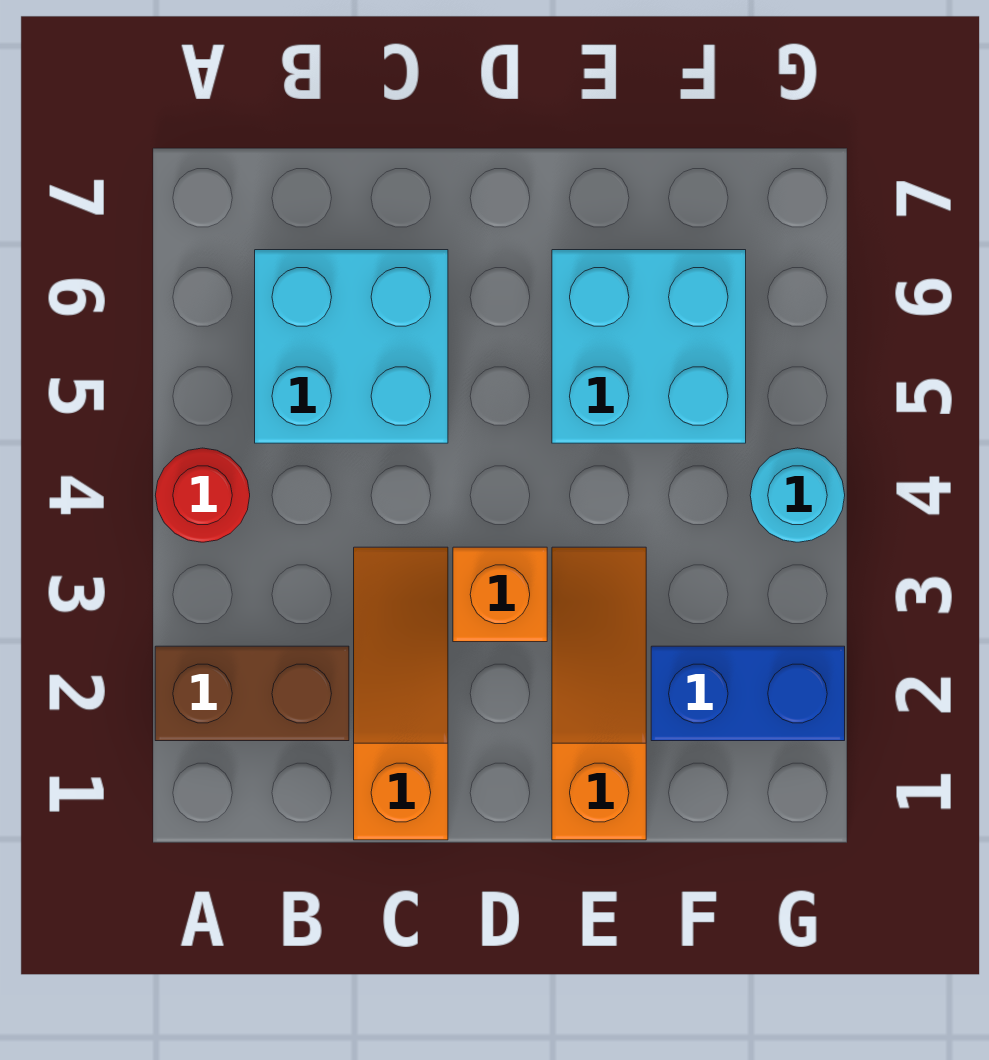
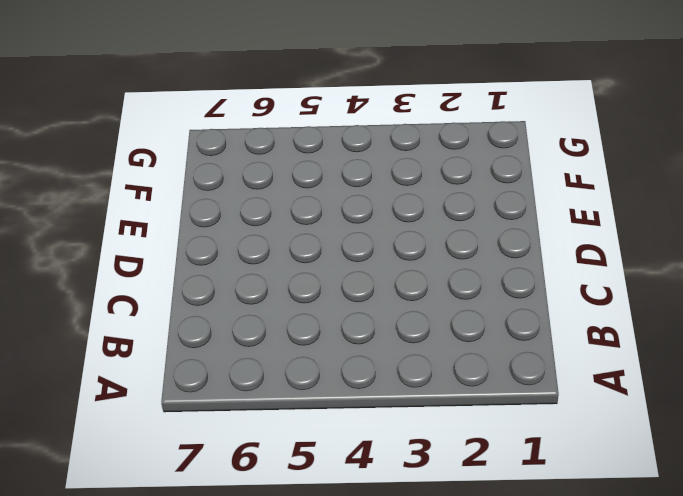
none -> brown 1x2 brick [155,646,349,741]
none -> red 1x1 round brick [155,448,250,542]

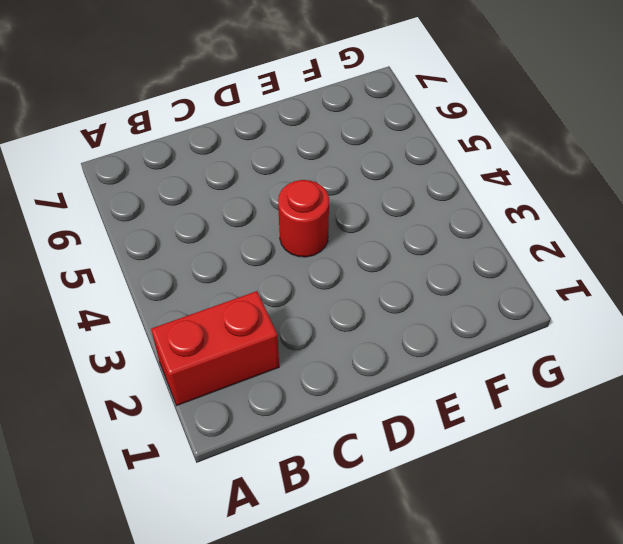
red 1x2 brick [151,291,279,405] -> brown 1x2 brick [155,646,349,741]
red 1x1 round brick [278,180,329,257] -> red 1x1 round brick moved to [155,448,250,542]
none -> cyan 2x2 brick [255,250,448,443]
none -> orange 1x3 slope [354,547,448,840]

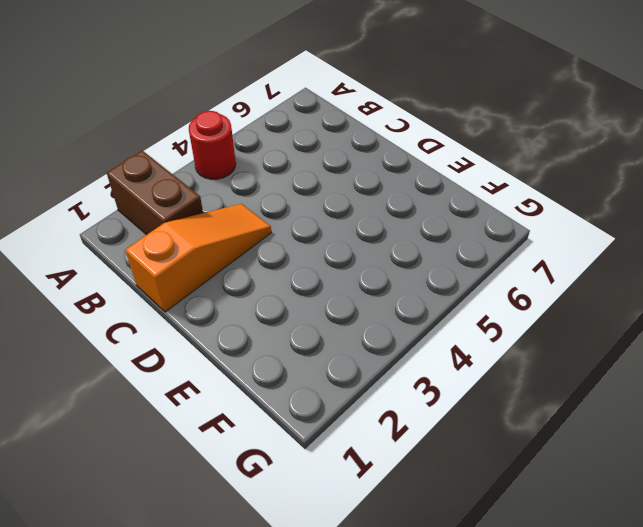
none -> cyan 2x2 brick [255,250,448,443]
none -> orange 1x1 brick [453,547,547,642]

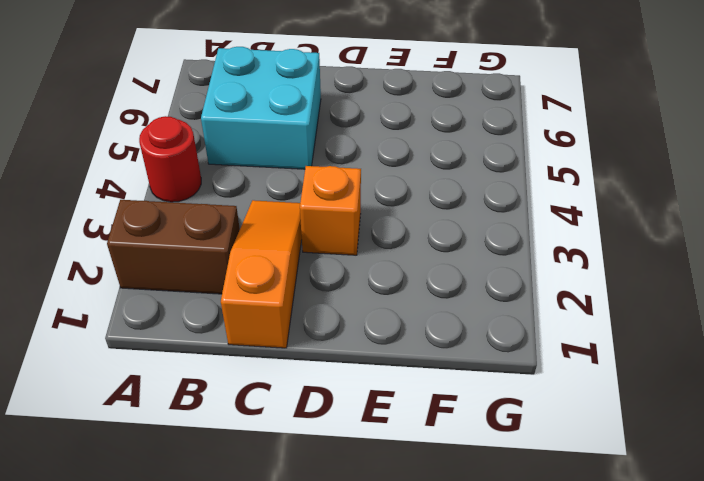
none -> orange 1x3 slope [552,547,646,840]
none -> cyan 2x2 brick [552,250,746,443]

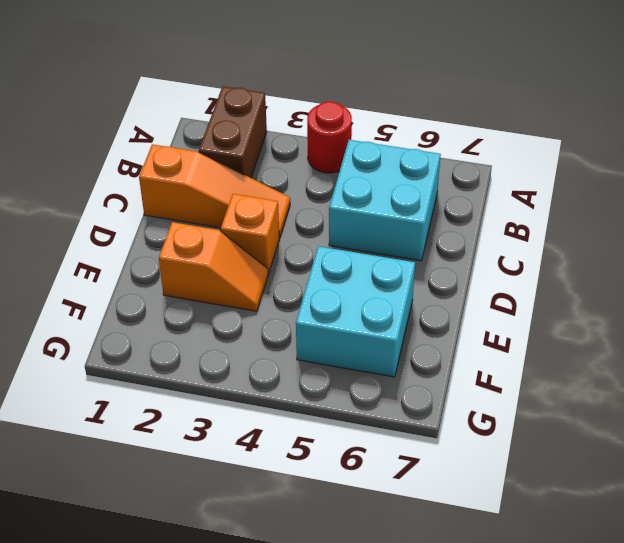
orange 1x2 slope [159,222,268,311] -> orange 1x3 slope [552,547,646,840]
none -> blue 1x2 brick [651,646,845,741]
none -> cyan 1x1 round brick [750,448,845,542]

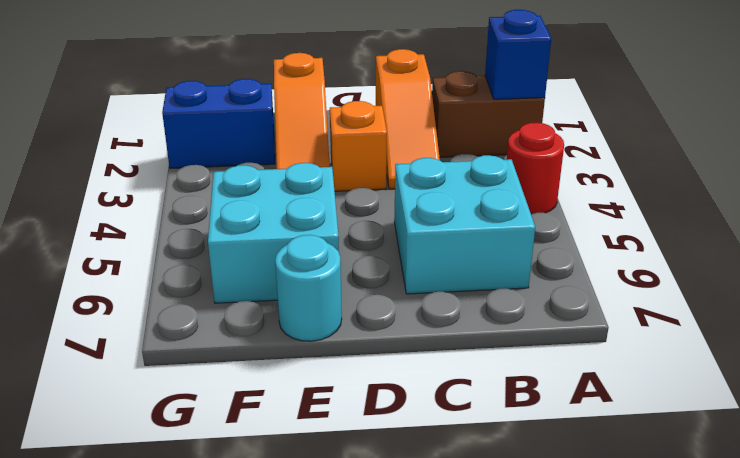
blue 1x1 brick [485,10,551,99] -> none
cyan 1x1 round brick [275,235,342,341] -> cyan 1x1 round brick moved to [750,448,845,542]

